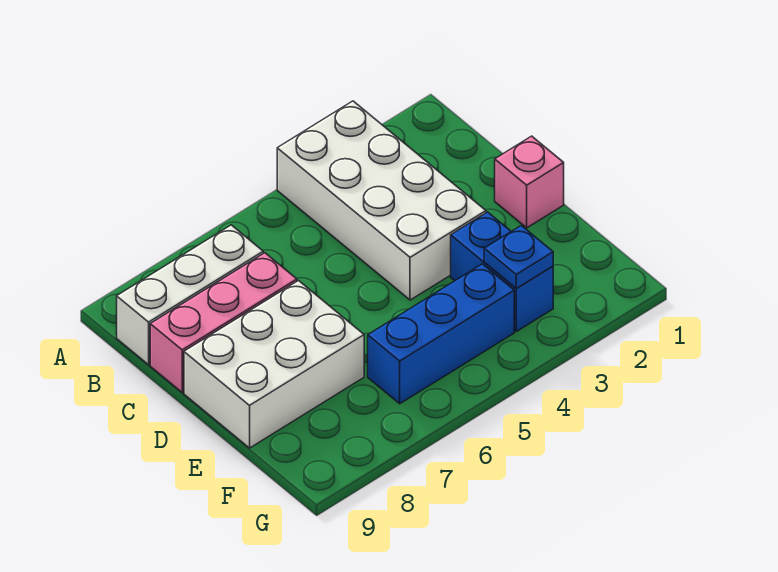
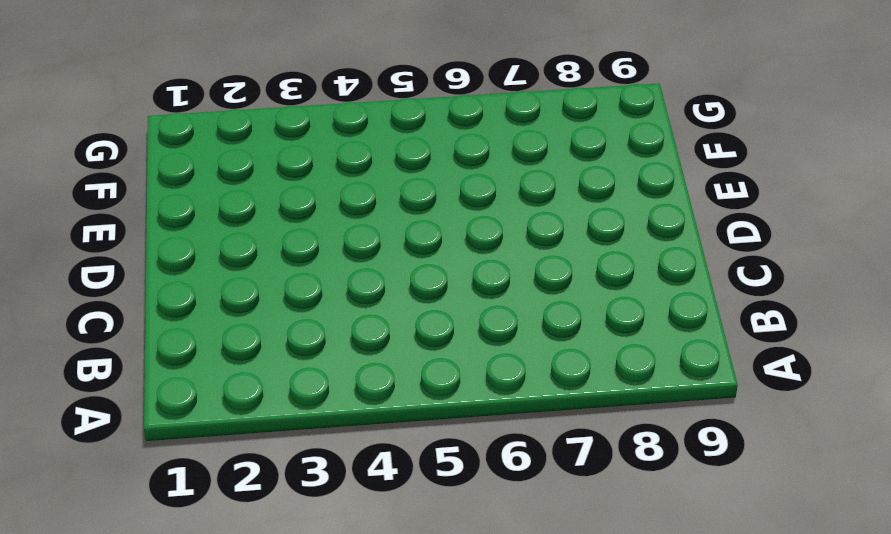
none -> white 2x4 brick [277,101,486,300]
none -> white 1x3 brick [117,225,263,365]

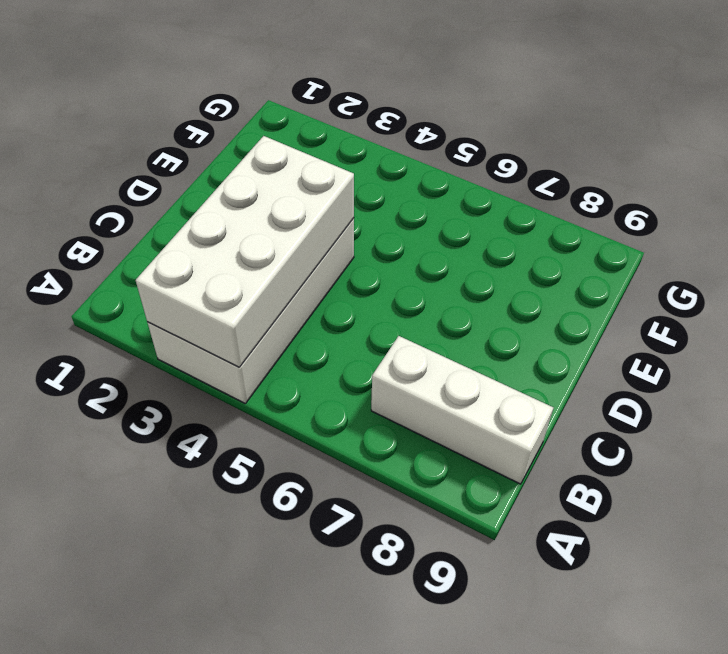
white 2x4 brick [136,136,354,367] -> none
none -> pink 1x3 brick [150,253,297,392]
none -> pink 1x1 brick [495,136,564,228]

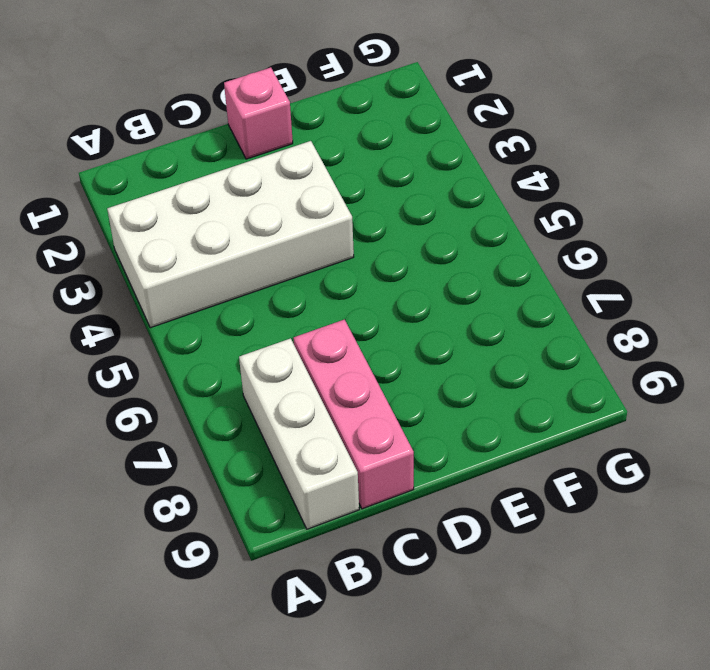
none -> white 2x3 brick [184,281,364,448]
none -> blue 1x2 brick [451,212,553,331]

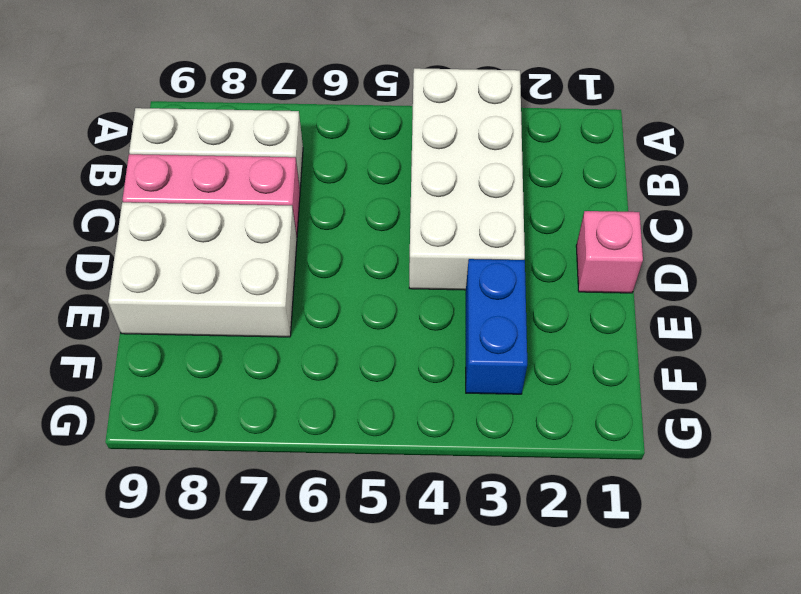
none -> blue 1x3 brick [368,264,514,404]
none -> blue 1x1 plate [484,226,553,289]

